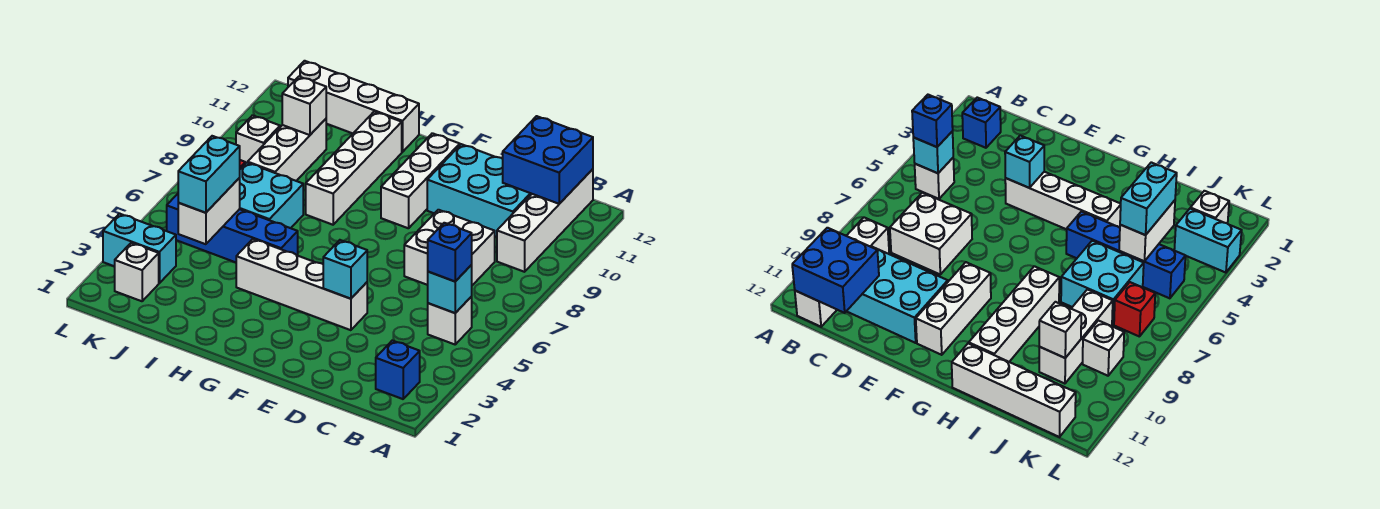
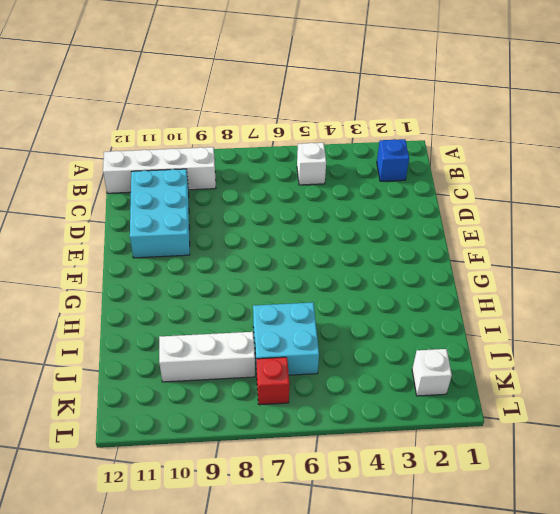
none -> white 2x2 brick [404,210,495,285]
none -> white 1x4 brick [236,239,367,330]
none -> white 1x3 brick [381,133,460,228]

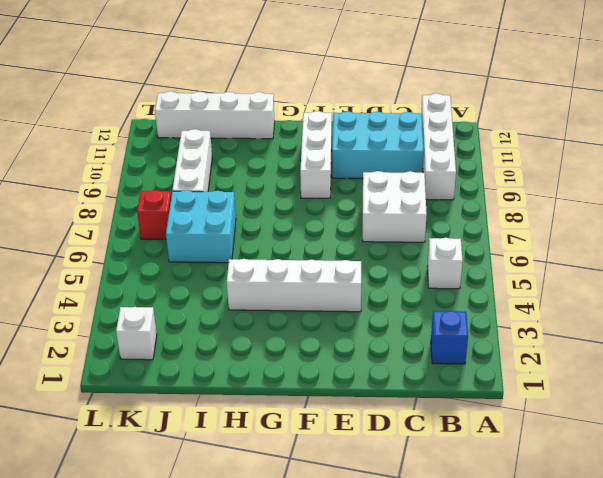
none -> blue 1x4 brick [167,194,298,262]
none -> white 1x4 brick [306,112,402,225]
none -> cyan 1x2 brick [103,214,176,283]

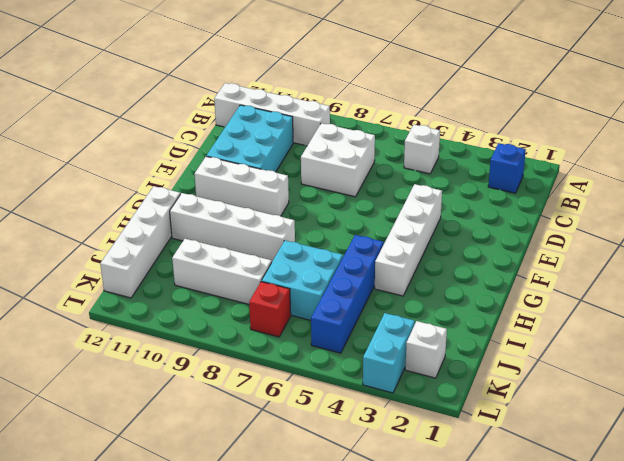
none -> white 1x1 brick [236,115,280,164]
none -> cyan 1x1 brick [428,265,472,313]
none -> blue 2x2 brick [503,116,593,204]

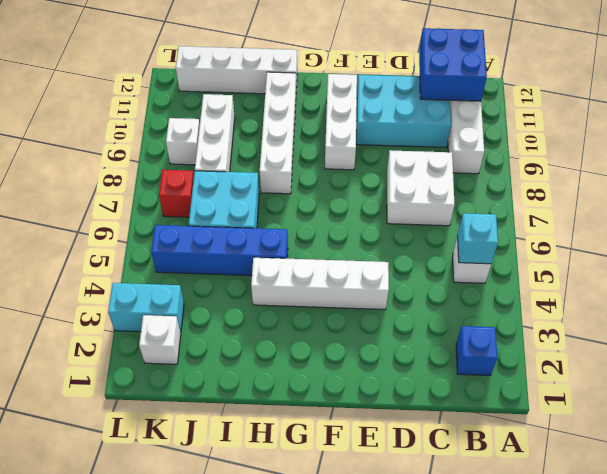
none -> cyan 1x1 brick [323,240,367,299]
none -> white 1x2 brick [178,178,240,244]
none -> white 1x1 brick [282,77,326,135]

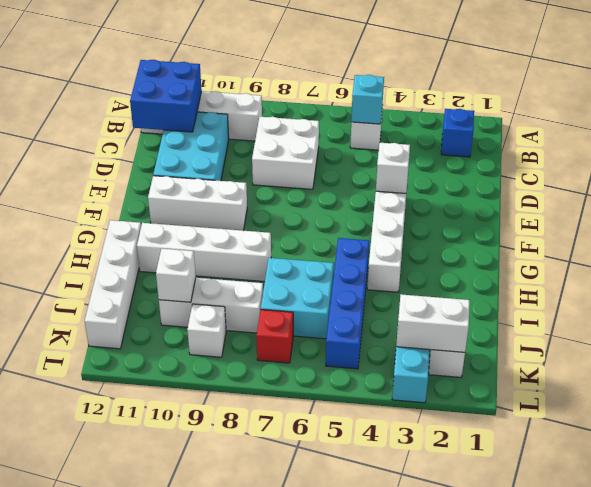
white 1x1 brick [376,143,410,193] -> cyan 1x1 brick [323,240,367,299]
white 1x2 brick [396,294,470,352] -> white 1x2 brick moved to [178,178,240,244]
none -> blue 1x1 brick [428,223,472,281]
none -> cyan 1x2 brick [178,136,240,213]

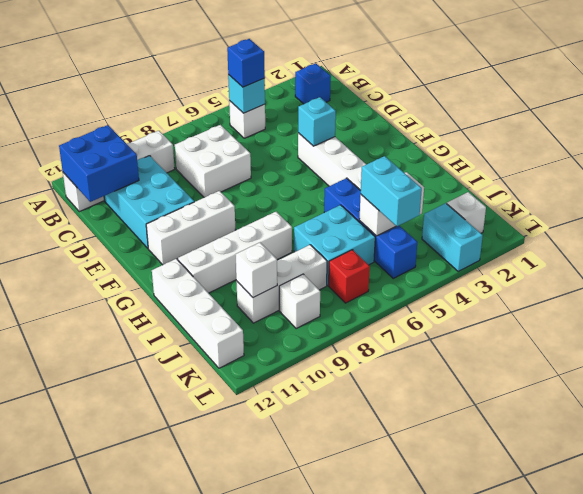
cyan 1x2 brick [361,156,422,226] -> cyan 1x2 brick turned to [178,136,240,213]

